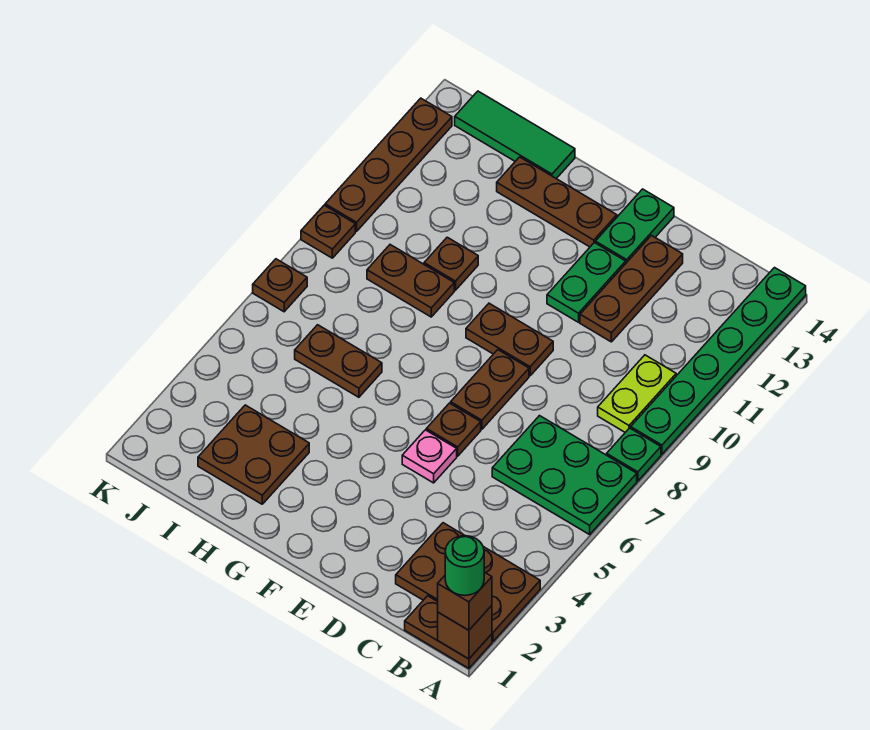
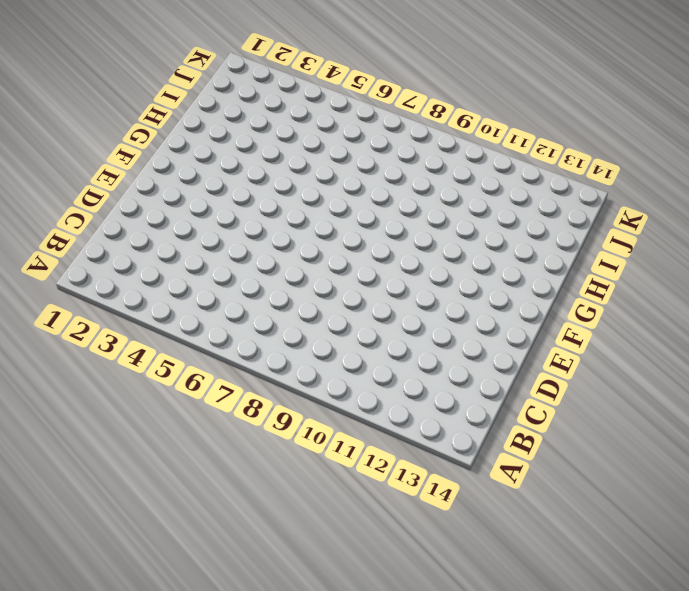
none -> brown 1x2 plate [405,596,492,668]
none -> brown 2x3 plate [396,523,540,641]
none -> green 2x3 plate [492,416,637,535]

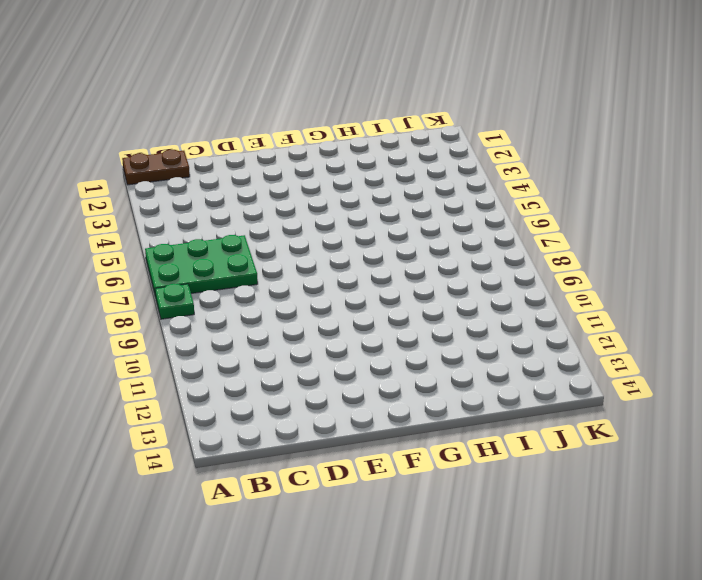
none -> brown 2x3 plate [396,523,540,641]
none -> green 1x6 plate [631,268,806,454]
none -> lime 1x2 plate [598,355,676,432]

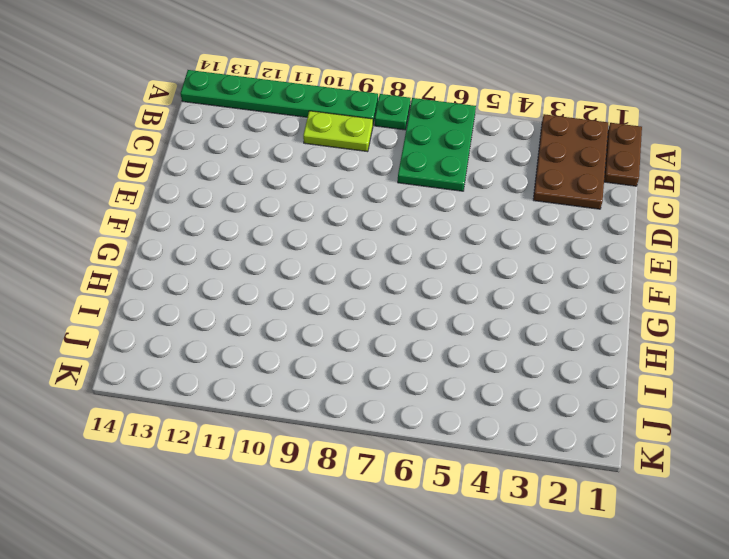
none -> brown 1x3 plate [580,235,683,342]
none -> pink 1x1 plate [402,430,457,483]
none -> brown 1x1 plate [426,403,481,456]

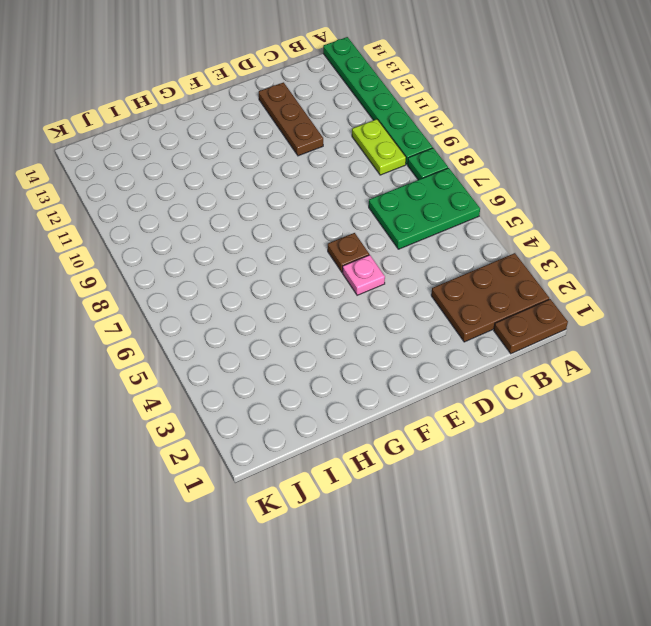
none -> brown 1x2 plate [451,350,529,429]
none -> brown 1x2 plate [466,303,553,376]
none -> green 1x2 plate [547,243,626,322]

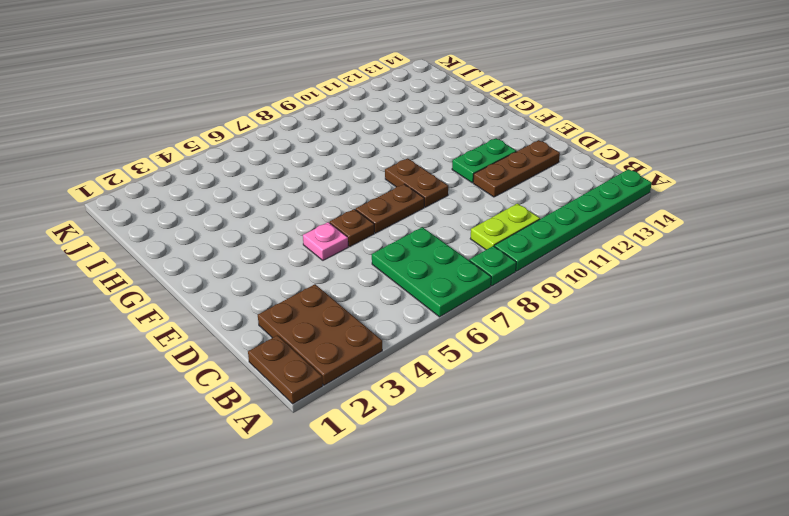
none -> green 1x2 plate [595,189,674,263]
none -> brown 1x3 plate [497,157,617,247]
none -> brown 2x2 plate [198,405,309,504]

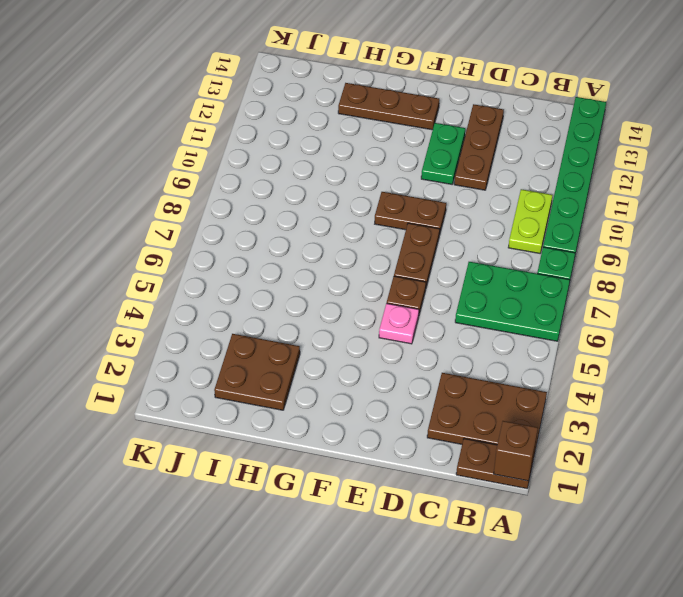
none -> green 1x2 plate [595,189,674,263]
none -> brown 1x2 plate [295,325,382,397]
none -> brown 1x2 plate [367,245,454,317]

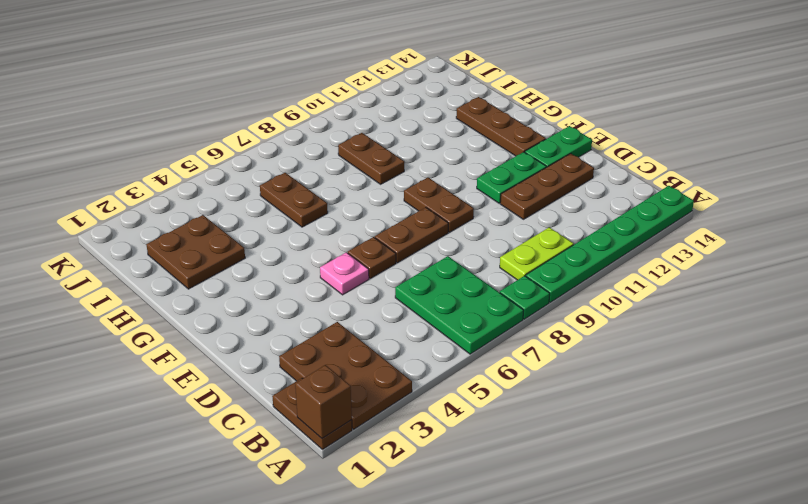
none -> brown 1x1 plate [424,237,478,290]
none -> green 1x3 tile [455,91,575,179]
none -> brown 1x1 plate [253,259,307,312]

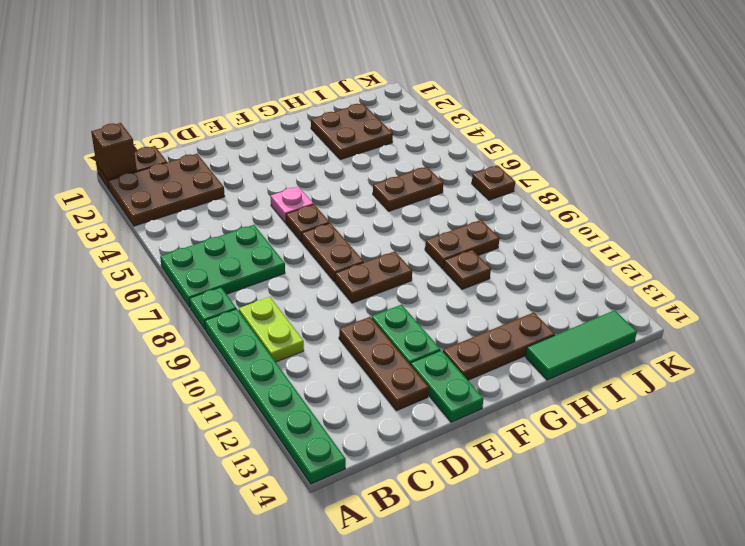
none -> brown 1x1 plate [301,205,355,258]
none -> brown 1x4 plate [325,98,452,231]
none -> brown 1x1 brick [438,572,492,630]

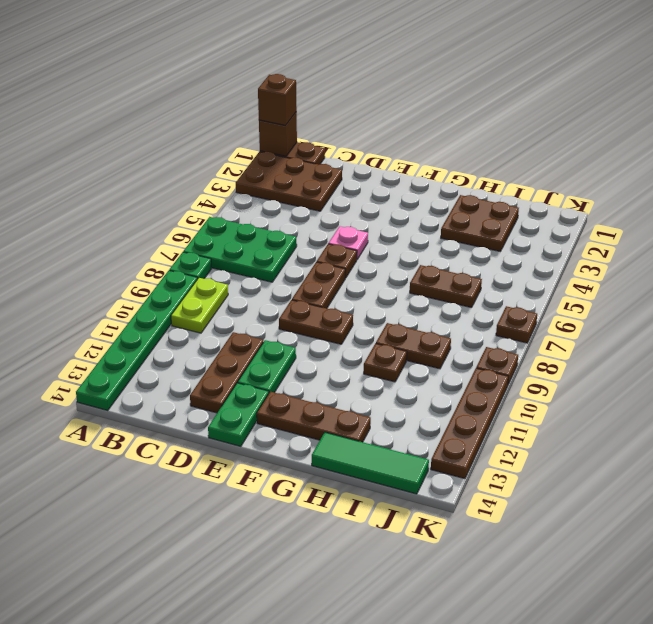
none -> green 1x1 round brick [445,536,484,596]

